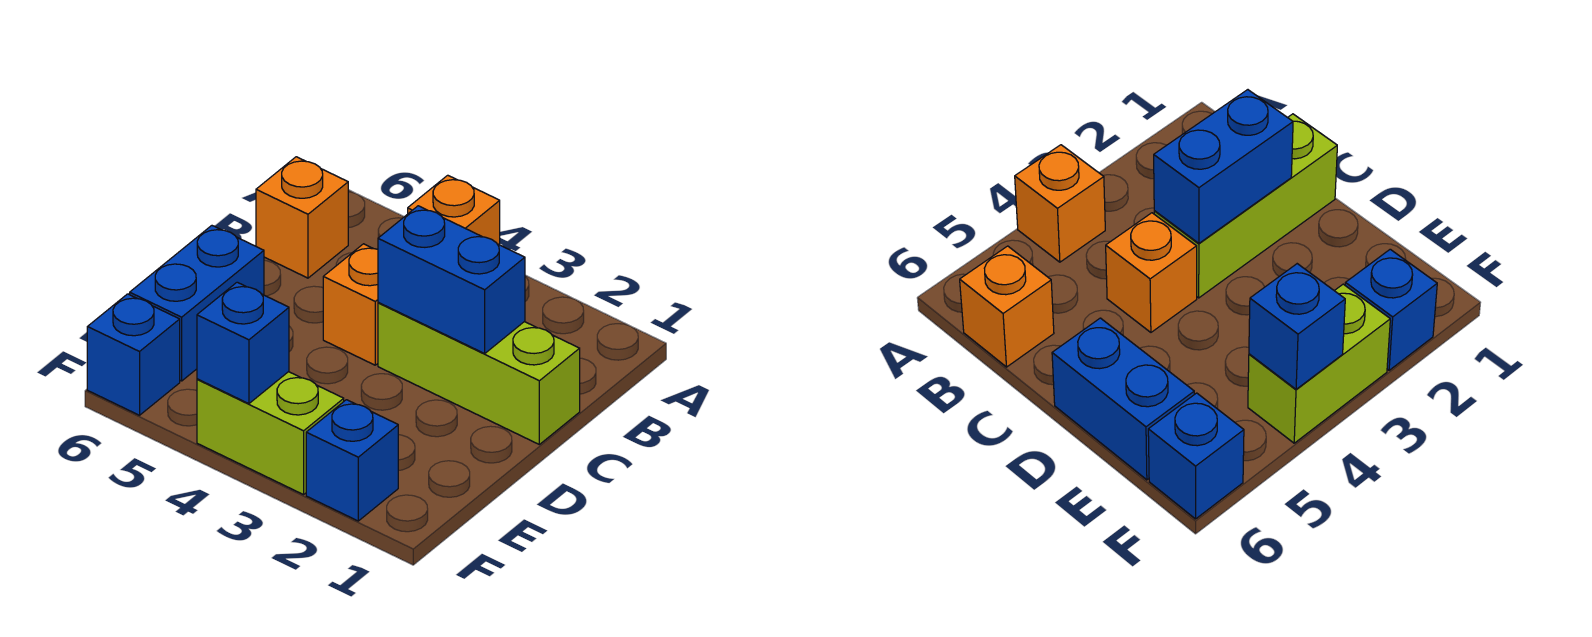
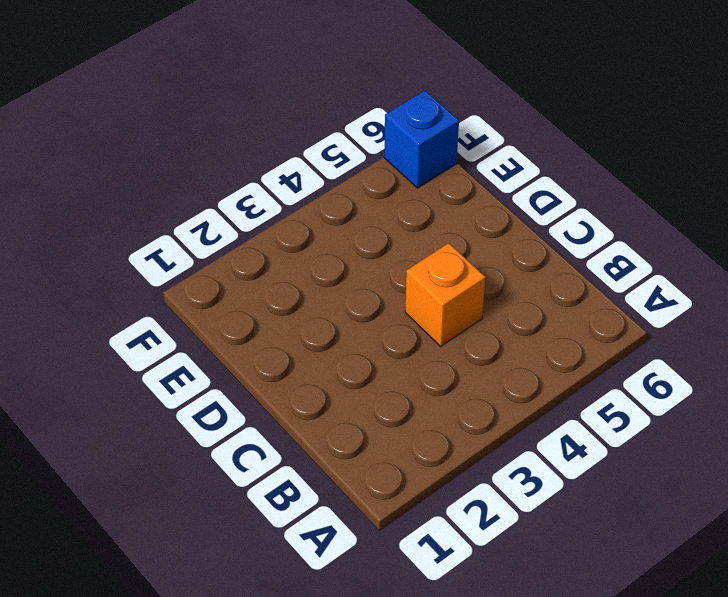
none -> orange 1x1 brick [408,175,500,245]
none -> orange 1x1 brick [256,157,348,278]

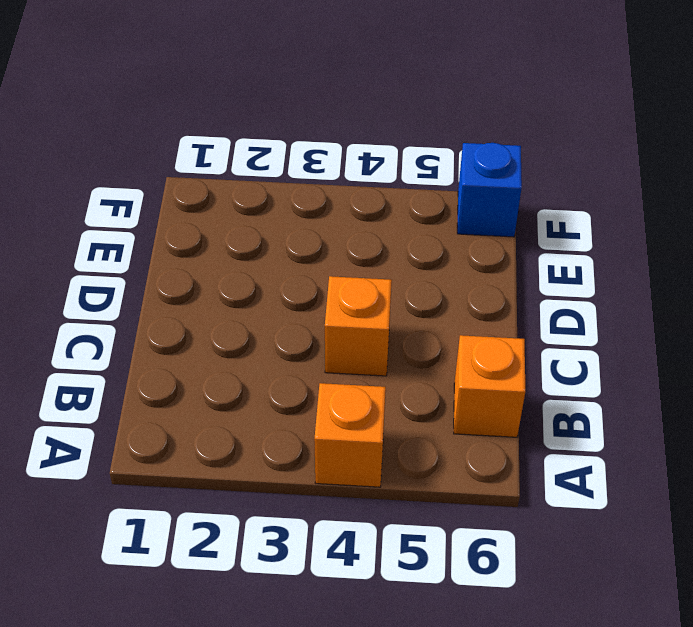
none -> lime 1x3 brick [378,302,580,444]
none -> blue 1x2 brick [130,226,264,381]

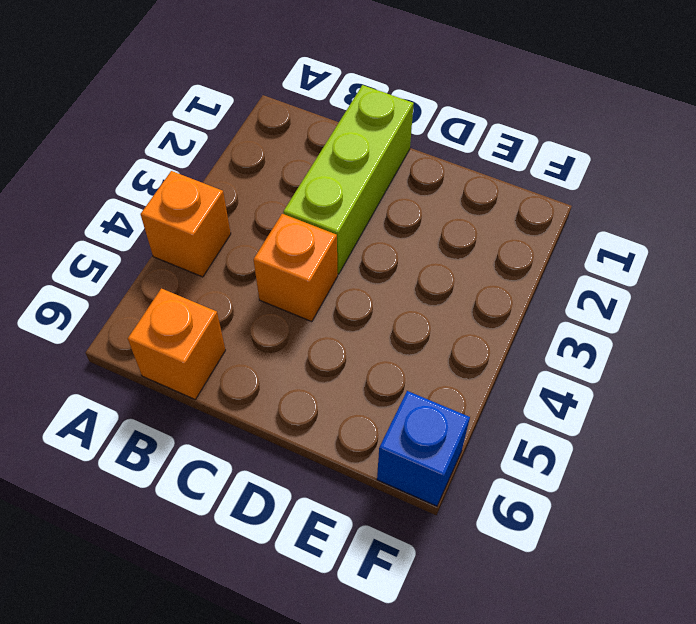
none -> blue 1x2 brick [130,226,264,381]
none -> blue 1x1 brick [306,400,398,521]

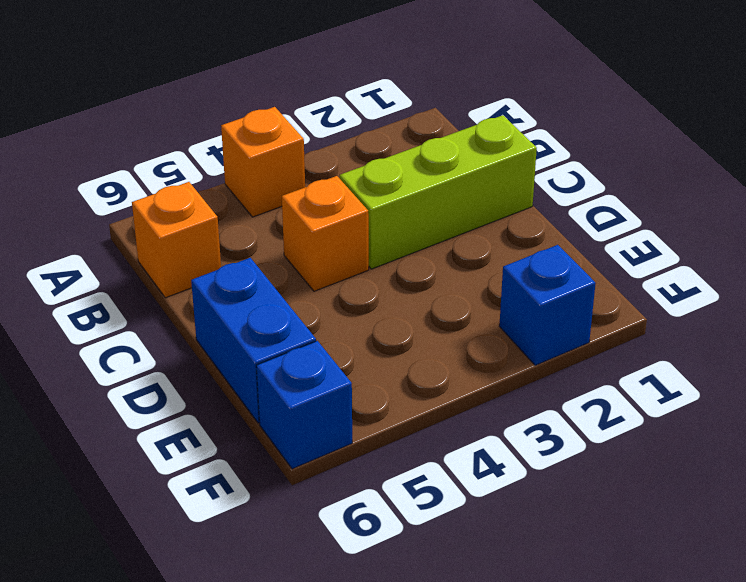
none -> lime 1x2 brick [197,372,344,495]
none -> blue 1x2 brick [378,206,525,353]

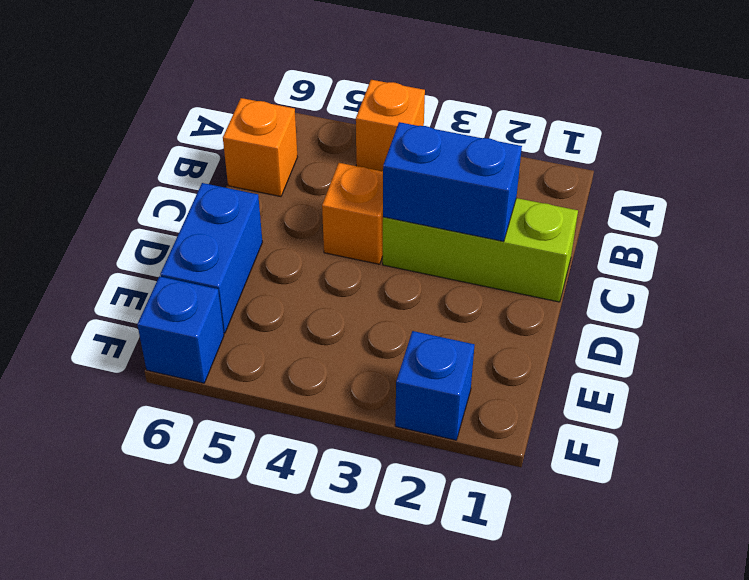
none -> lime 1x2 brick [197,372,344,495]
none -> blue 1x1 brick [197,282,289,404]

